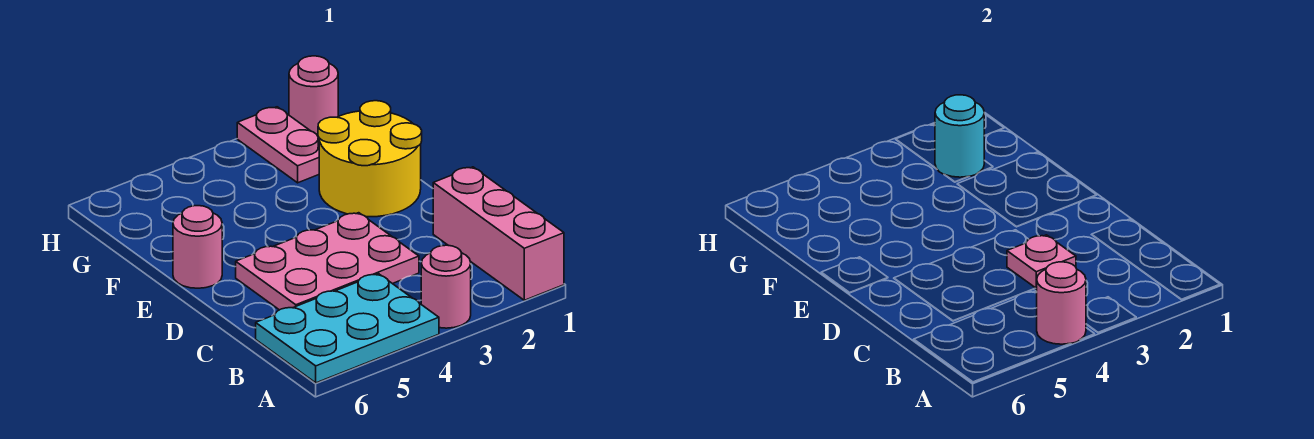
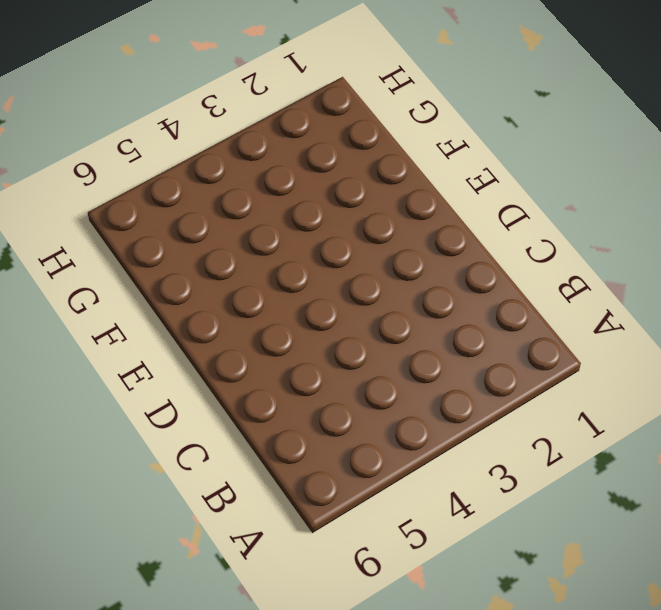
none -> pink 1x3 brick [433,167,564,300]
none -> pink 1x1 round brick [421,245,471,328]

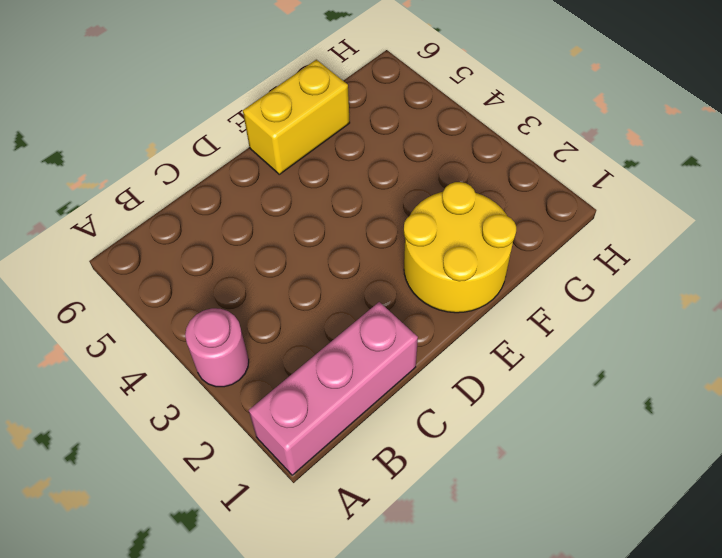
yellow 1x2 brick [243,60,350,174] -> pink 1x1 round brick [173,206,222,288]
none -> cyan 2x3 plate [256,274,439,383]
none -> pink 2x3 plate [236,213,419,310]

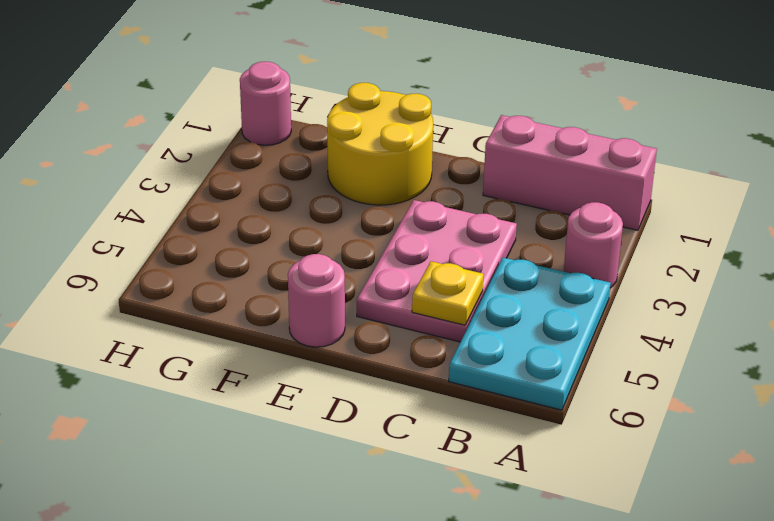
yellow 1x1 plate [412,261,484,325] -> none
none -> pink 1x2 plate [237,107,319,183]
none -> pink 1x1 round brick [1036,262,1086,344]

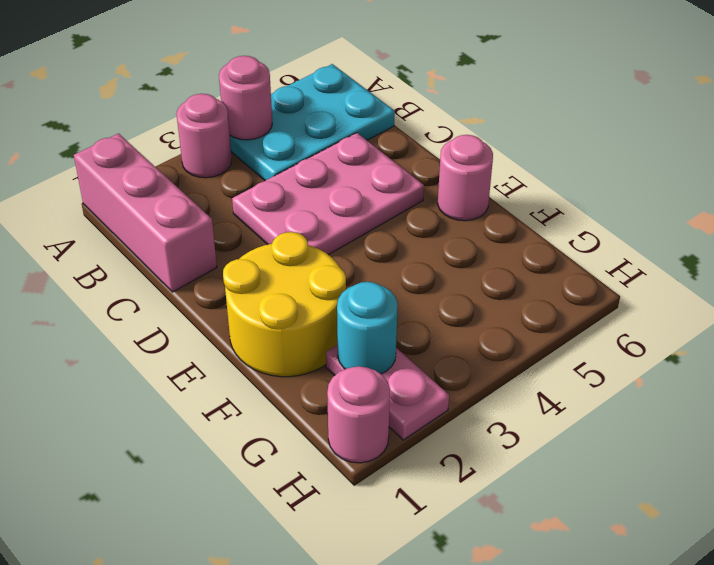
none -> pink 1x1 plate [1007,235,1076,288]

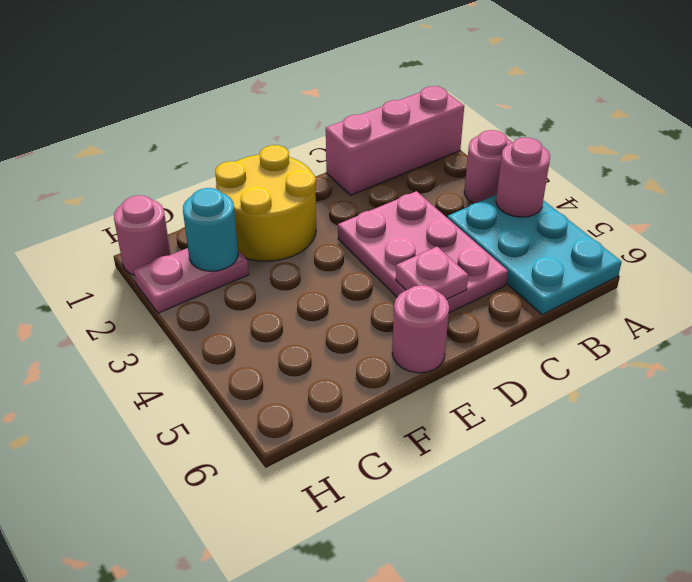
pink 1x1 plate [396,247,468,299] -> pink 1x1 plate moved to [1007,235,1076,288]

